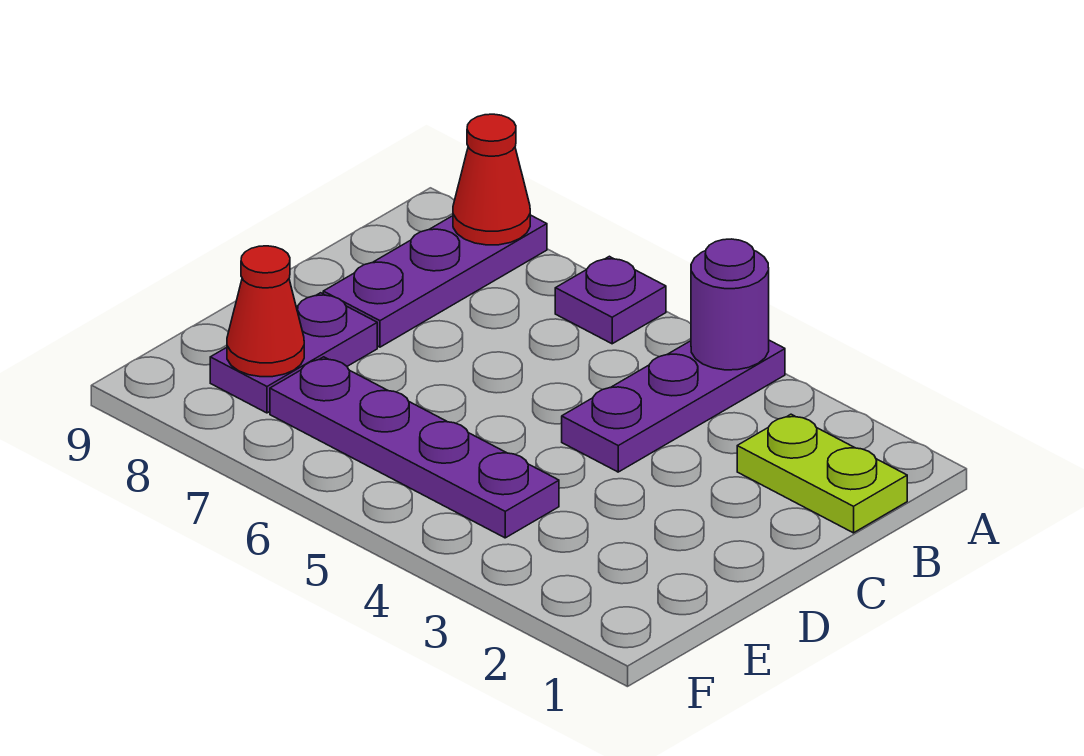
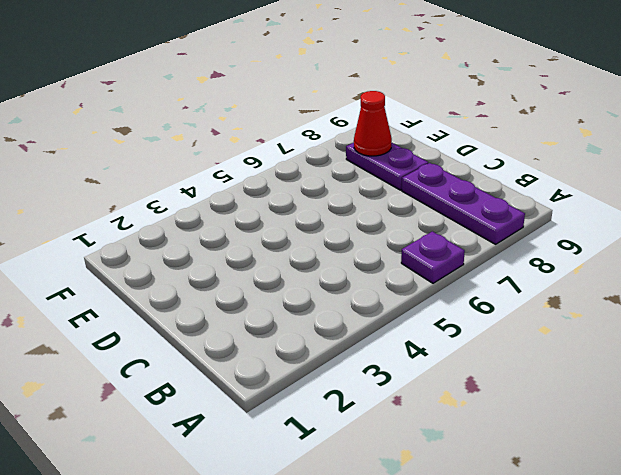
none -> purple 1x3 plate [562,340,785,472]
none -> lime 1x2 plate [737,414,907,533]

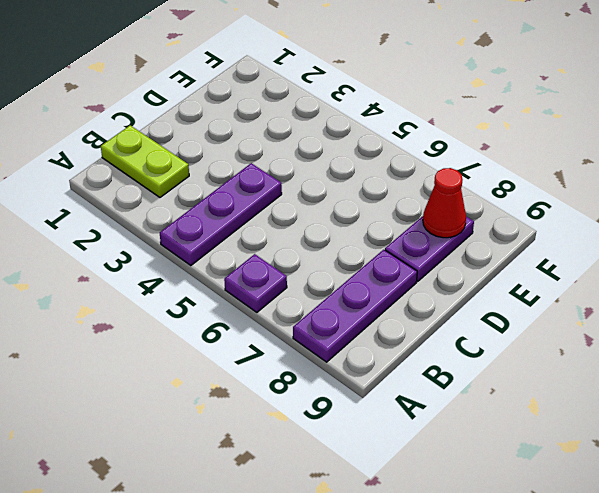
none -> purple 1x4 plate [270,357,559,538]
none -> purple 1x1 round brick [691,239,769,370]

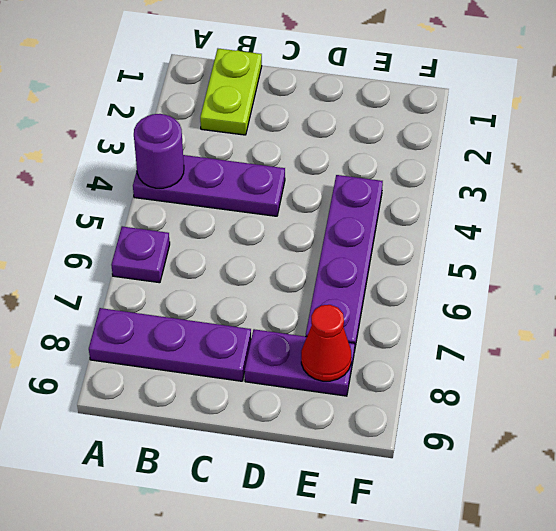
none -> red 1x1 cone [453,114,530,245]

